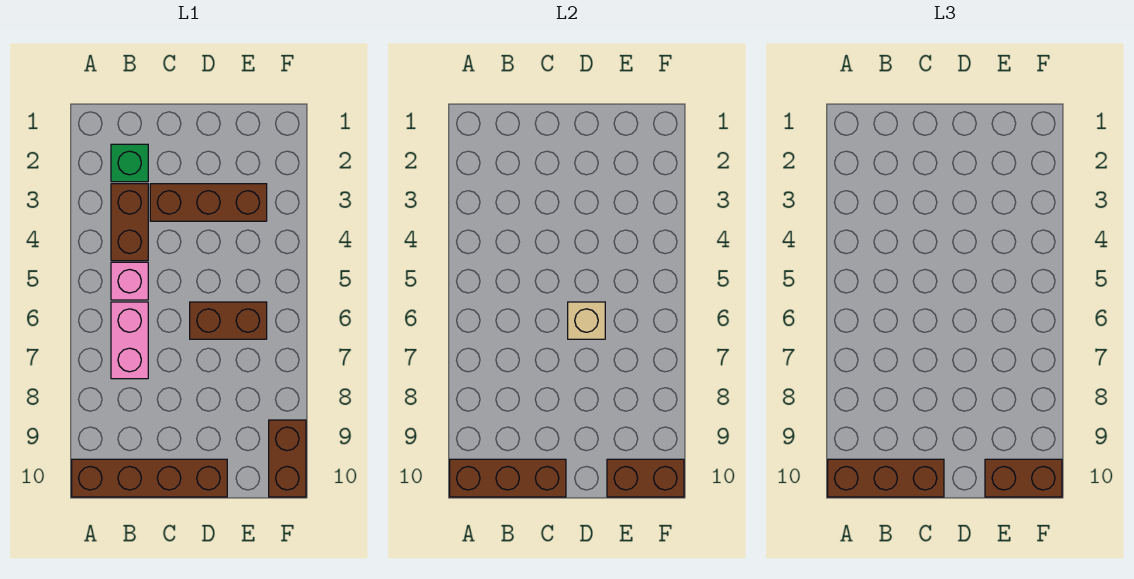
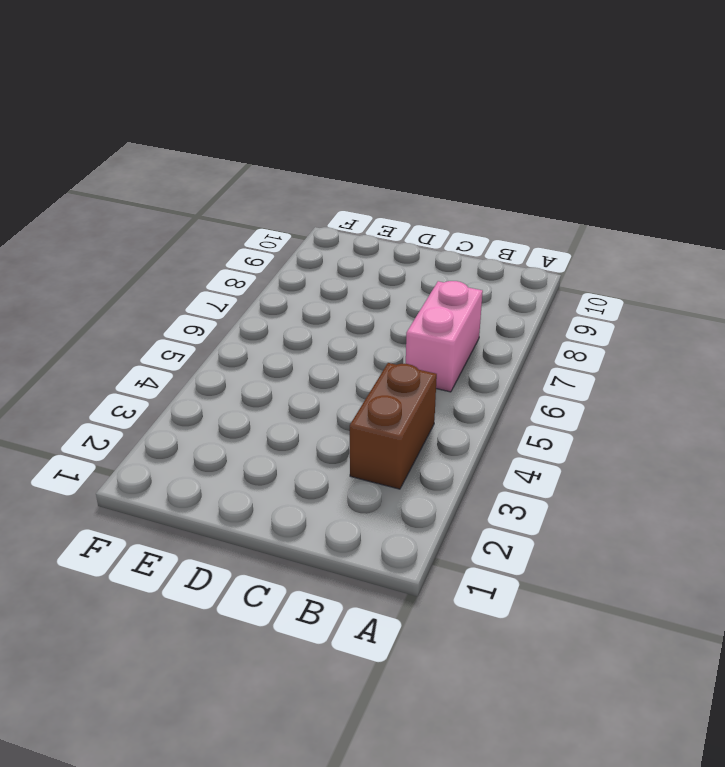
none -> brown 1x4 brick [72,459,227,497]
none -> green 1x1 brick [111,144,148,182]
none -> pink 1x1 brick [111,262,148,300]

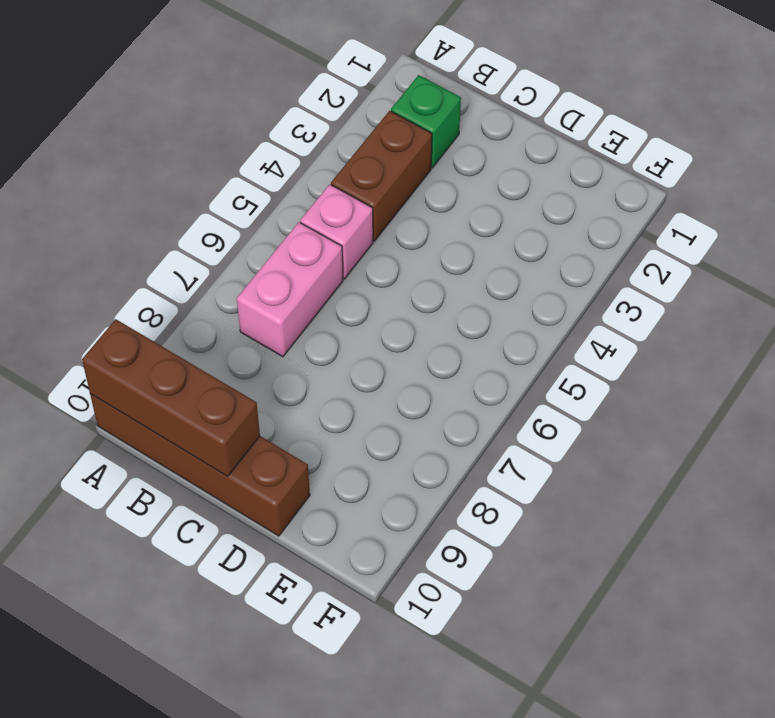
none -> brown 1x3 brick [150,184,267,221]
none -> brown 1x2 brick [190,302,267,339]
none -> brown 1x2 brick [269,420,306,497]

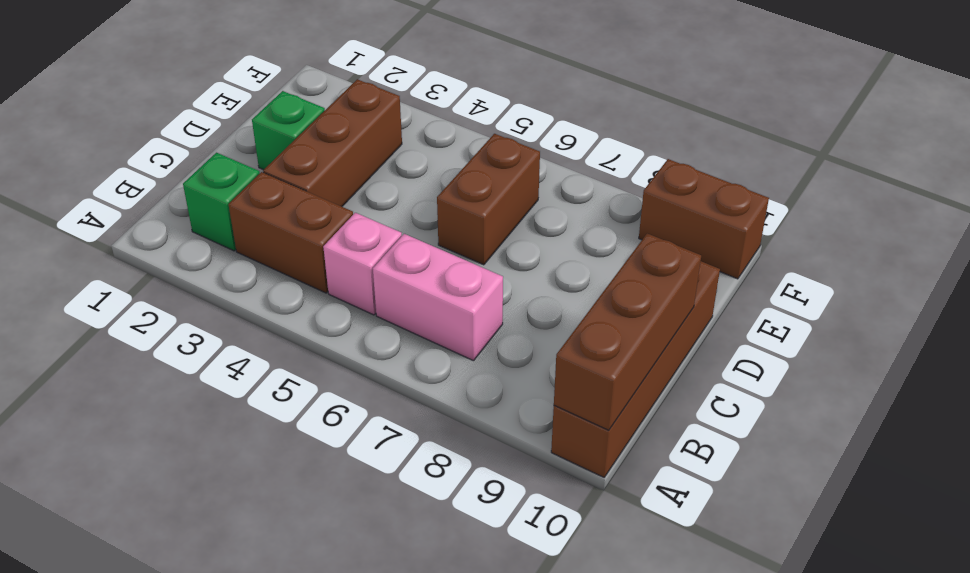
green 1x1 brick [252,91,325,170] -> none
none -> tan 1x1 brick [568,302,605,339]
none -> brown 1x2 brick [607,459,684,497]
none -> brown 1x3 brick [828,459,944,497]

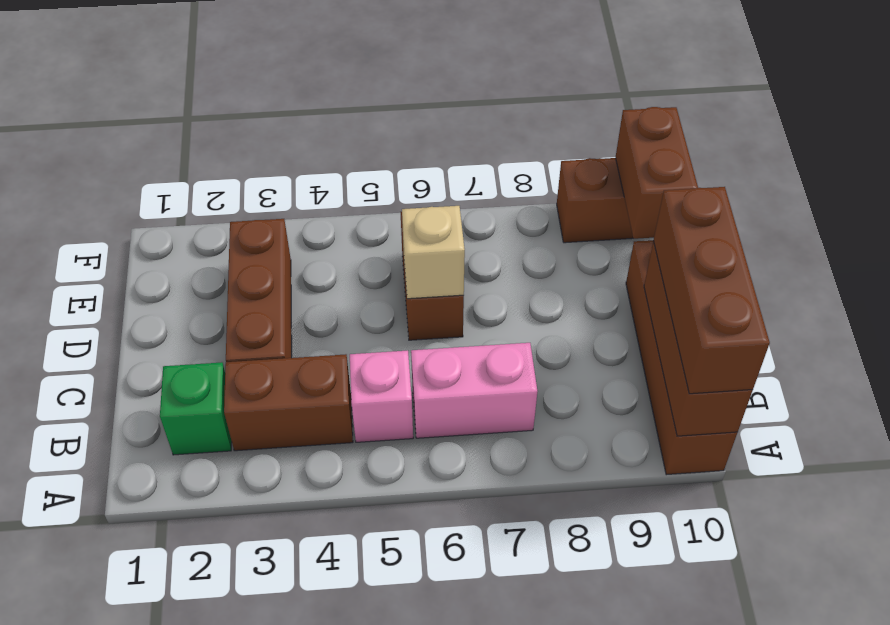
none -> brown 1x2 brick [985,459,1062,497]

